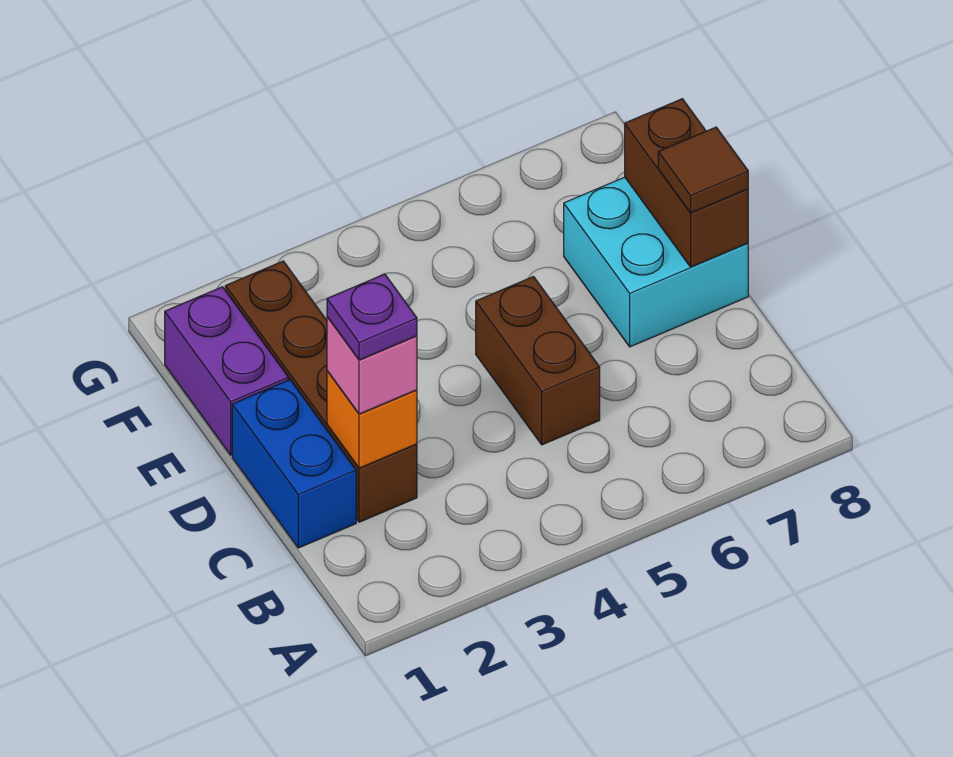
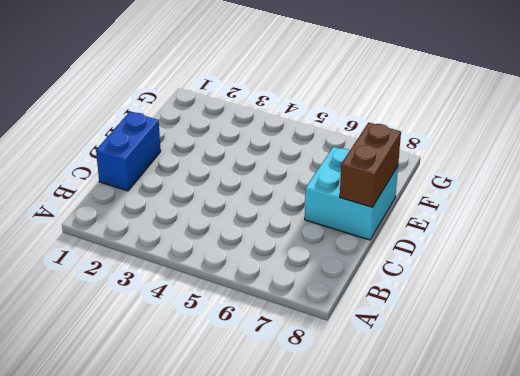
none -> brown 1x4 brick [225,261,417,522]
none -> brown 1x2 brick [476,277,600,445]

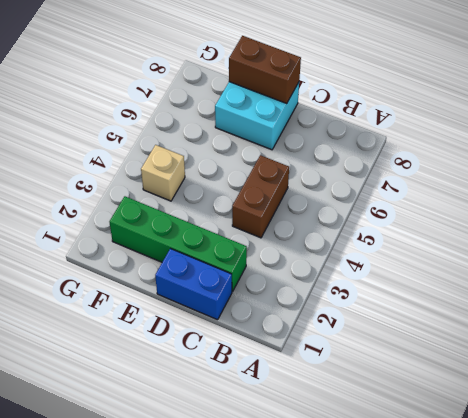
green 1x4 brick [110,196,247,292] -> brown 1x4 brick [225,261,417,522]
brown 1x2 brick [232,155,289,238] -> brown 1x2 brick turned to [476,277,600,445]
tan 1x1 brick [141,145,185,201] -> none
none -> purple 1x2 brick [165,287,289,455]
none -> orange 1x1 brick [327,371,417,468]

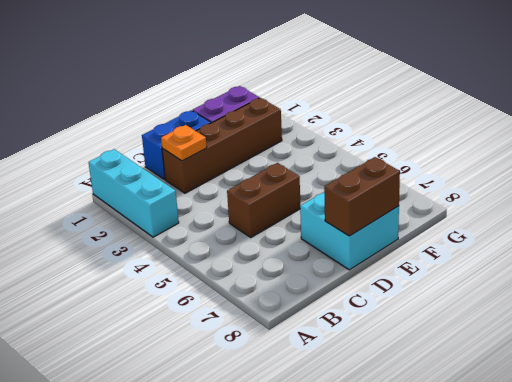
cyan 1x3 brick [89,149,179,237] -> none
orange 1x1 plate [161,125,207,161] -> orange 1x1 brick [327,371,417,468]
none -> pink 1x1 brick [327,317,417,414]
none -> brown 1x1 tile [658,127,748,213]

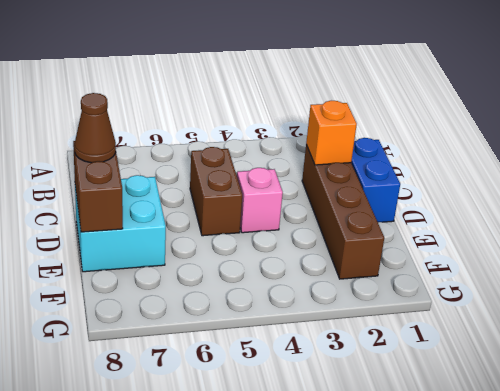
pink 1x1 brick [237,168,283,233] -> pink 1x1 brick moved to [327,317,417,414]
brown 1x1 cone [74,93,116,163] -> brown 1x1 tile [658,127,748,213]
none -> purple 1x2 brick [165,287,289,455]
none -> purple 1x1 plate [327,274,417,360]

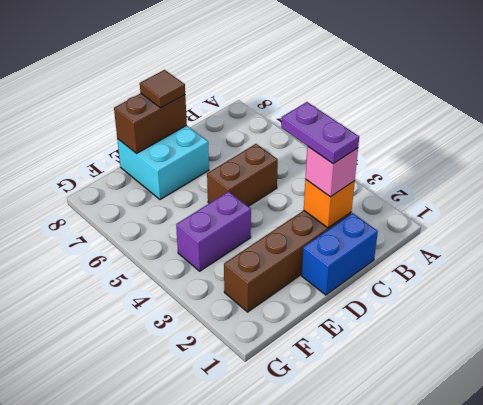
purple 1x2 plate [281,102,359,164] -> purple 1x1 plate [327,274,417,360]
purple 1x2 brick [176,191,251,271] -> purple 1x2 brick moved to [165,287,289,455]

